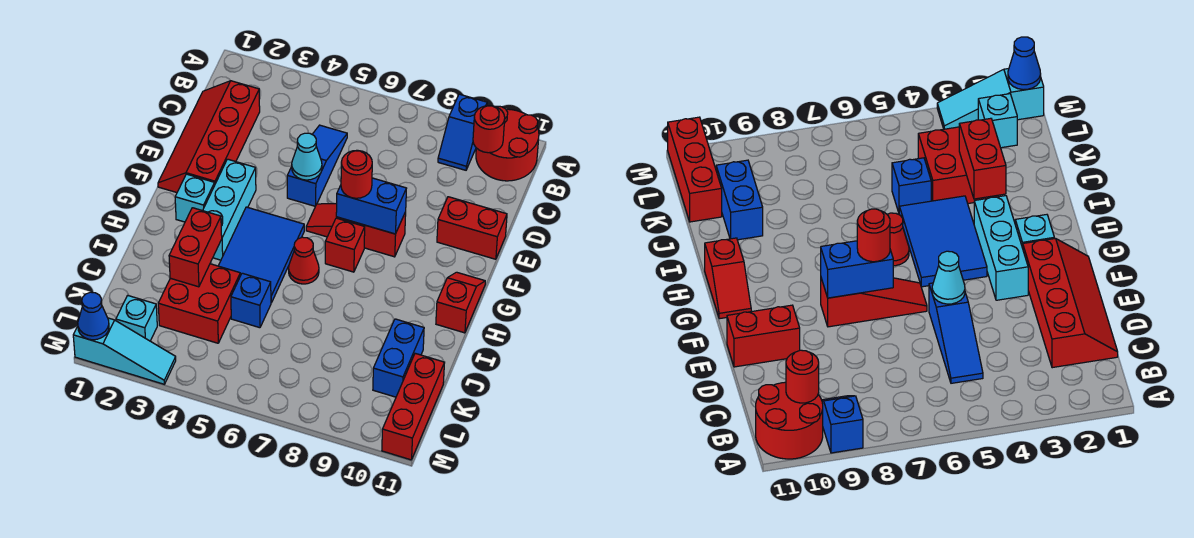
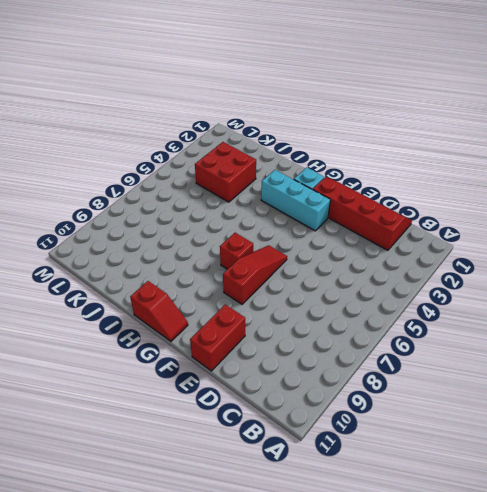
none -> blue 1x2 slope [438,94,487,170]
none -> red 2x2 round brick [476,106,539,181]
none -> blue 1x3 slope [287,125,347,206]

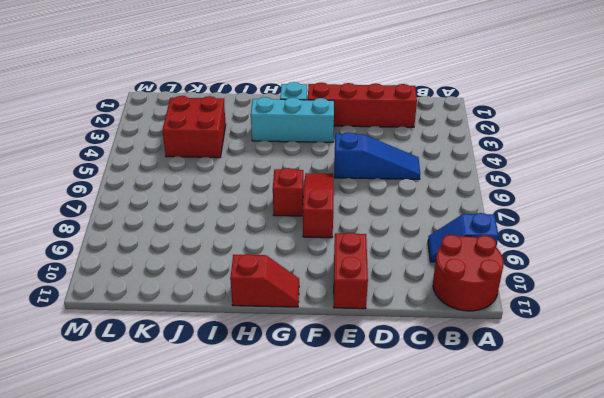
none -> blue 2x3 tile [219,207,304,303]
none -> red 1x1 cone [289,237,319,284]
none -> blue 1x1 brick [231,273,271,328]

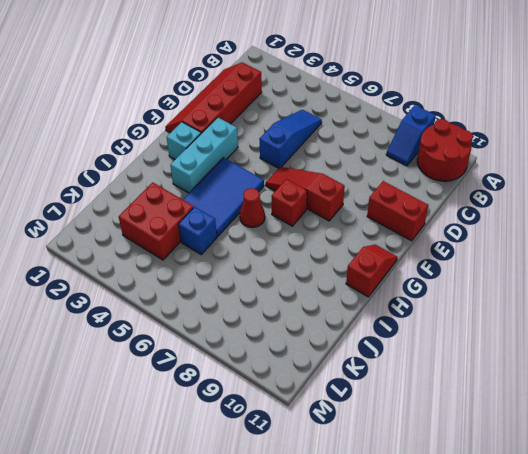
none -> blue 1x2 brick [373,319,424,397]
none -> red 1x3 brick [382,353,445,460]
none -> cyan 1x1 brick [116,295,157,341]

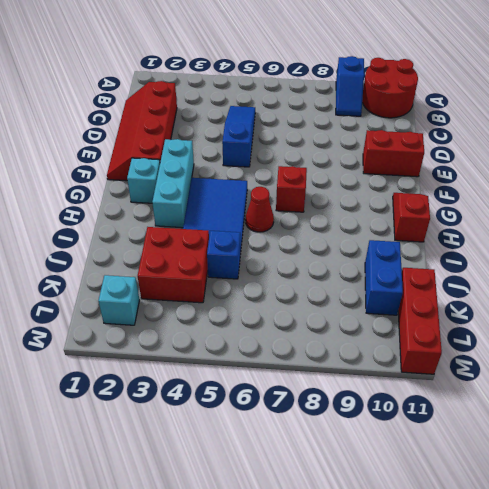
none -> red 1x3 slope [306,204,406,257]
none -> cyan 1x3 slope [73,318,176,384]
none -> red 1x1 round brick [473,106,505,153]

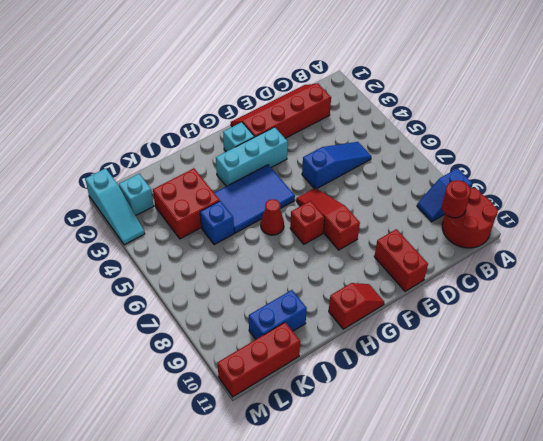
none -> cyan 1x1 cone [292,133,322,180]
none -> blue 1x2 brick [336,178,406,234]
none -> red 1x2 brick [169,208,222,287]

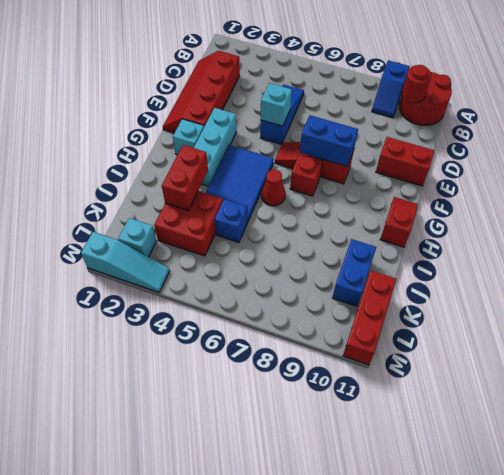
cyan 1x1 brick [261,83,292,126] -> cyan 1x1 cone [292,133,322,180]
none -> blue 1x1 cone [78,292,109,340]
none -> red 1x1 round brick [341,150,372,198]

